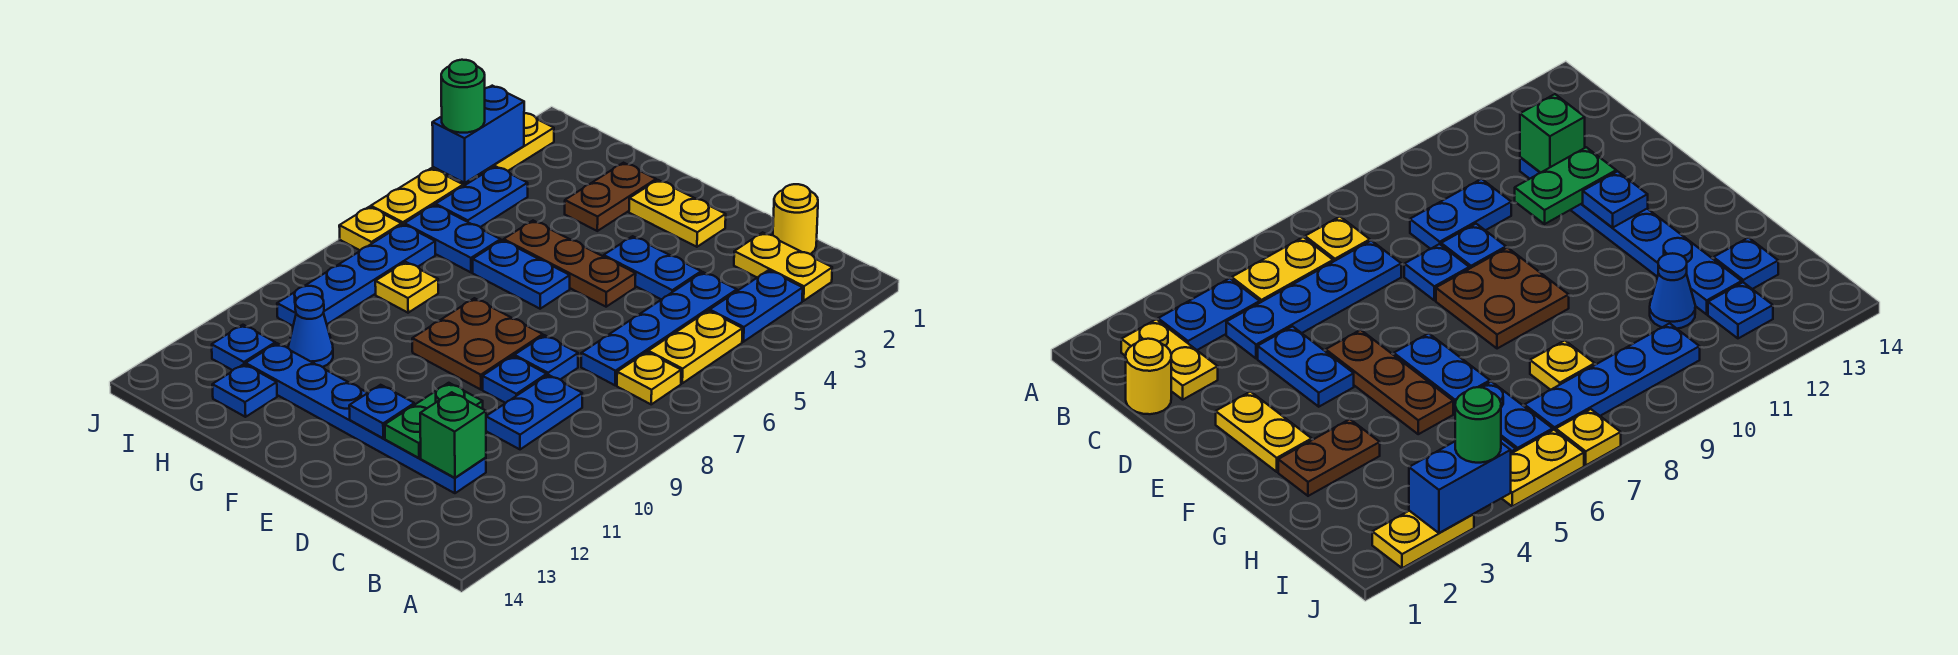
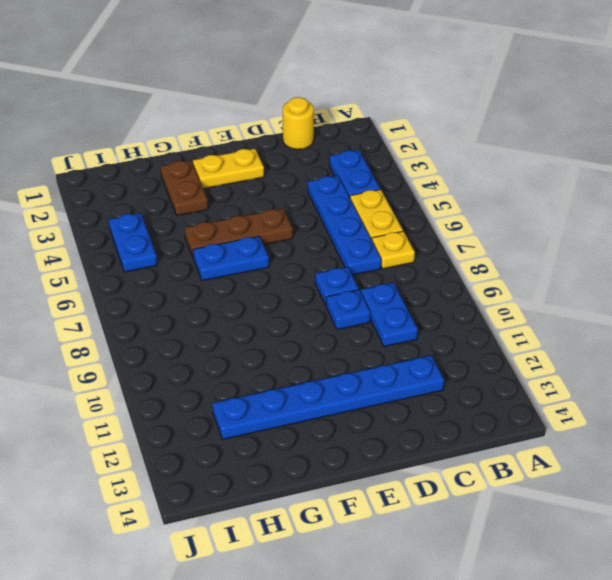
none -> yellow 1x2 plate [734,232,832,301]
none -> blue 1x2 plate [604,236,701,300]
none -> brown 2x2 plate [412,298,543,390]
none -> blue 1x2 plate [405,205,501,272]

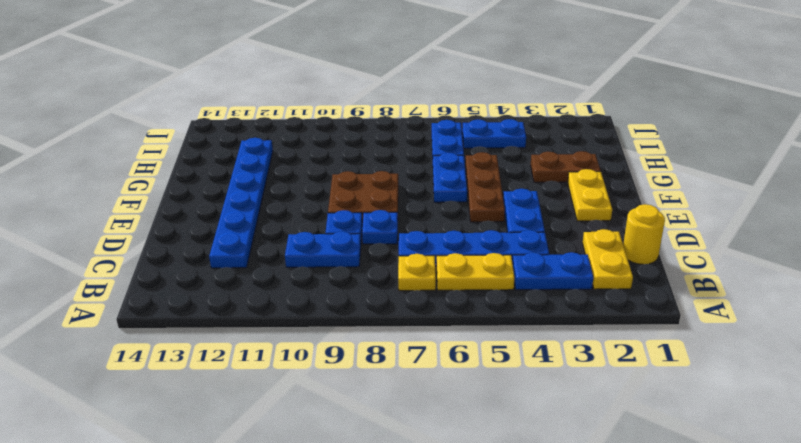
none -> yellow 1x1 plate [375,262,438,313]
none -> blue 1x1 cone [288,294,333,367]
none -> blue 1x1 plate [212,364,277,417]
none -> blue 1x4 plate [277,224,435,326]

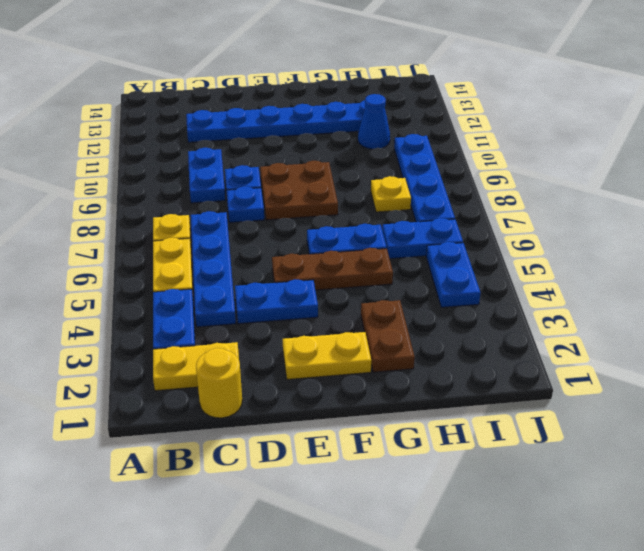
none -> blue 1x1 plate [212,364,277,417]
none -> blue 1x1 plate [212,325,275,370]
none -> yellow 1x2 plate [483,113,554,173]
none -> yellow 1x2 plate [371,168,463,225]

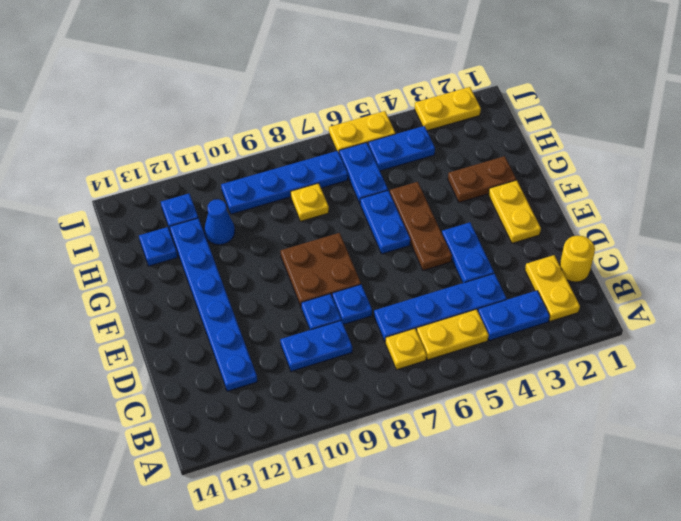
none -> yellow 1x1 plate [339,207,401,250]
none -> green 1x1 brick [420,392,486,478]
none -> green 1x2 plate [385,383,483,458]
none -> blue 1x1 plate [349,385,414,438]

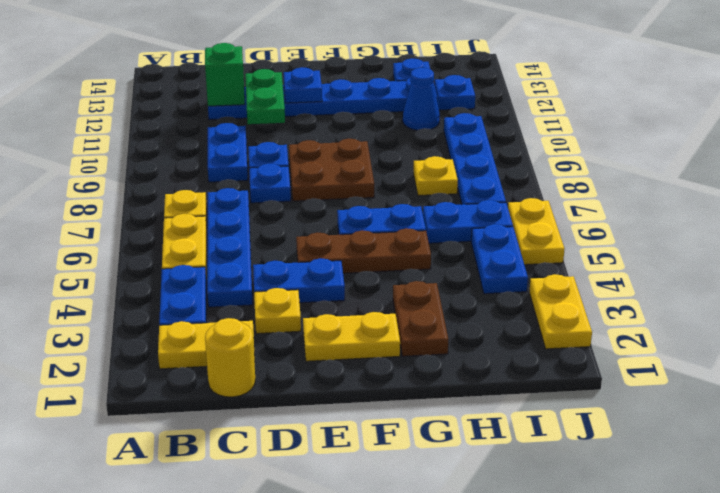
yellow 1x1 plate [254,288,301,334] -> yellow 1x1 plate moved to [339,207,401,250]
none -> blue 1x2 brick [432,86,524,183]
none -> green 1x1 round brick [441,60,485,133]

